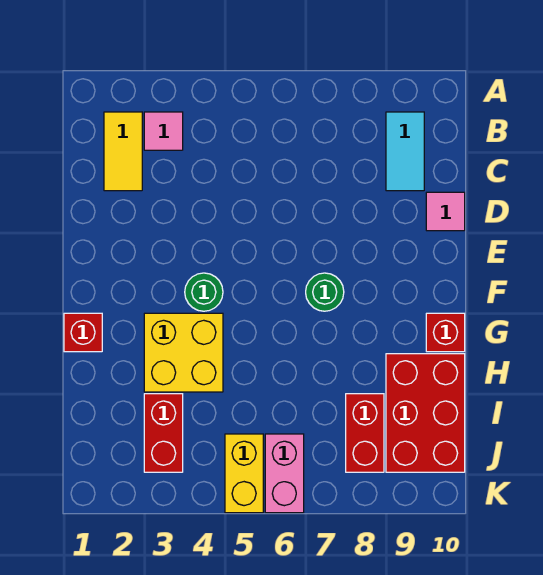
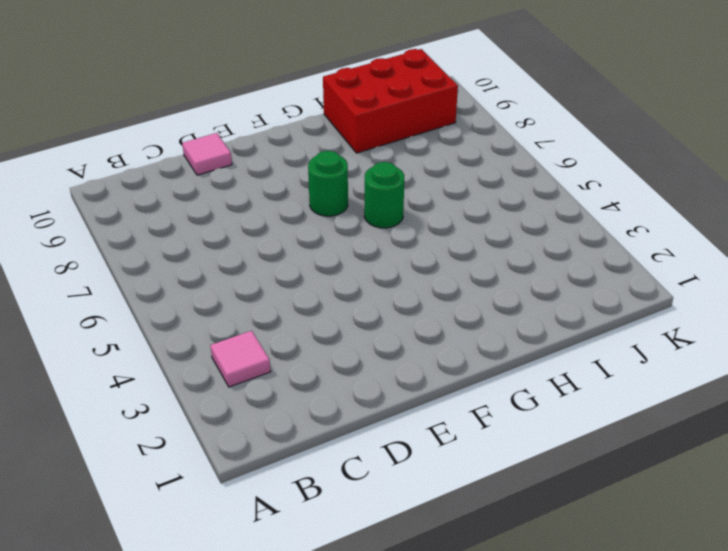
green 1x1 round brick [364,162,404,228] -> green 1x1 round brick moved to [185,273,223,311]
none -> yellow 1x2 tile [104,112,142,191]
none -> cyan 1x2 tile [386,112,424,191]
none -> red 1x1 brick [64,313,102,352]

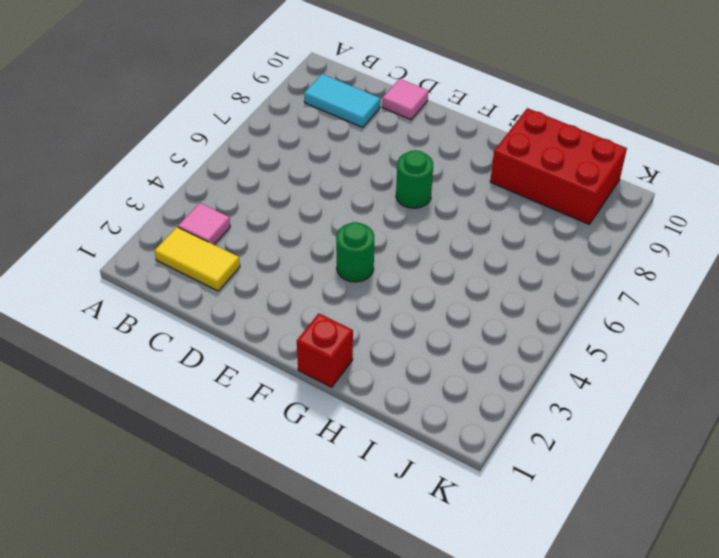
none -> yellow 2x2 brick [144,313,223,392]
none -> red 1x1 brick [426,313,465,352]
none -> red 1x2 brick [144,394,183,472]

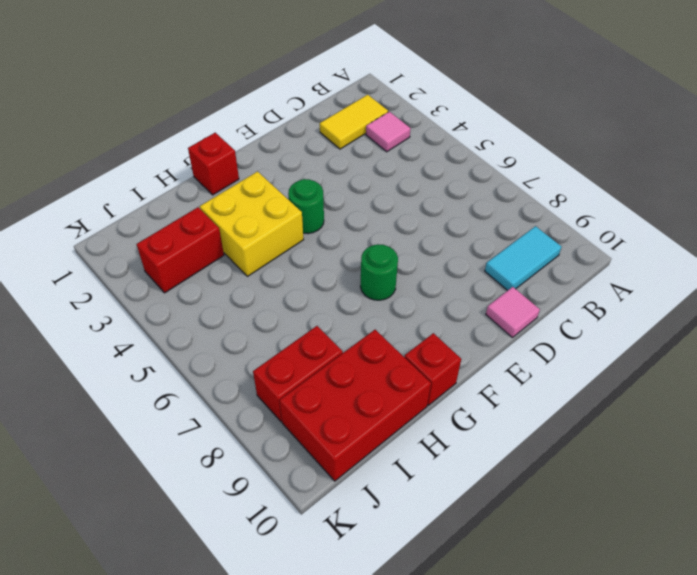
none -> yellow 1x2 brick [225,434,263,513]
none -> pink 1x2 brick [265,434,304,513]

